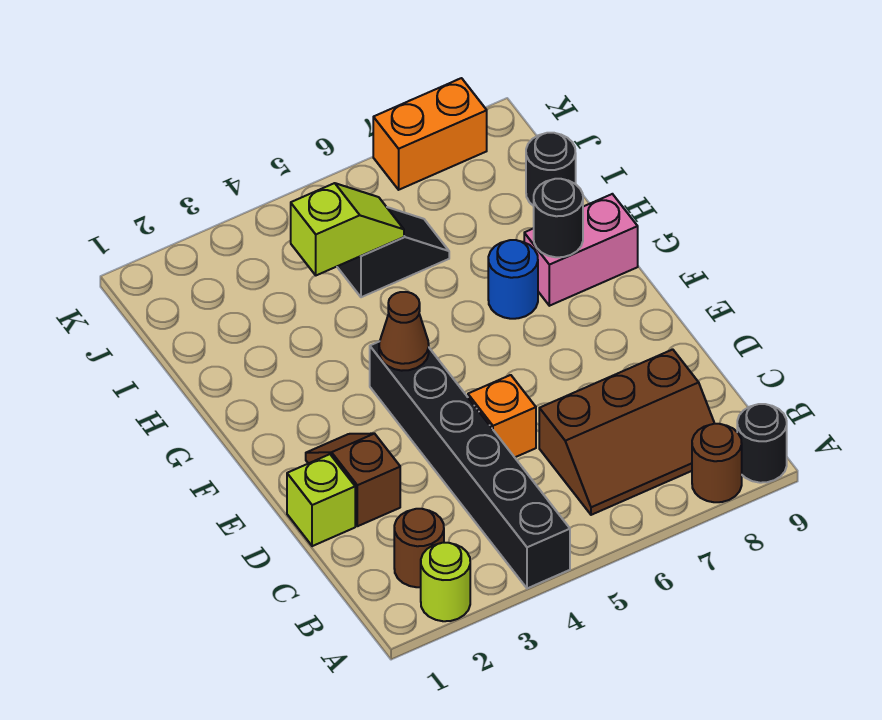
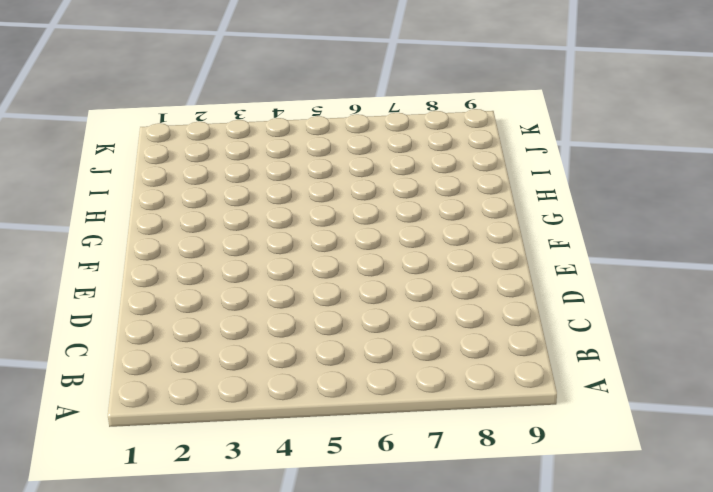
none -> lime 1x1 round brick [421,543,470,621]
none -> black 1x6 brick [370,341,570,588]
none -> brown 1x1 round brick [692,424,742,502]

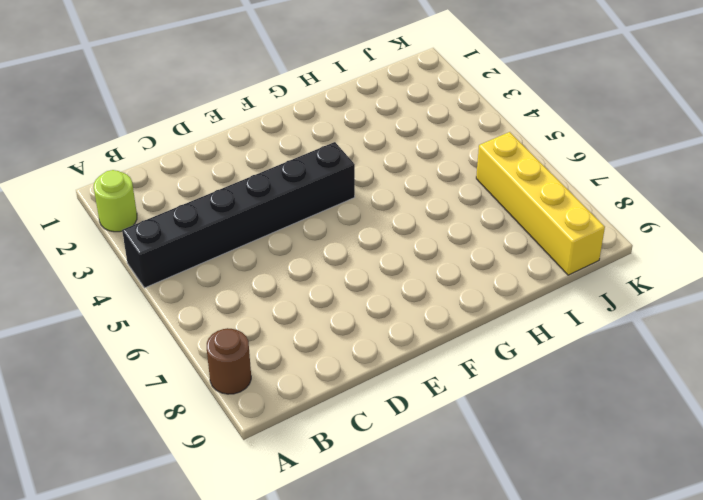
yellow 1x4 brick [476,132,605,275] -> none
none -> black 1x1 round brick [737,404,787,483]
none -> brown 1x1 round brick [394,509,444,587]
none -> brown 2x3 slope [539,349,715,515]

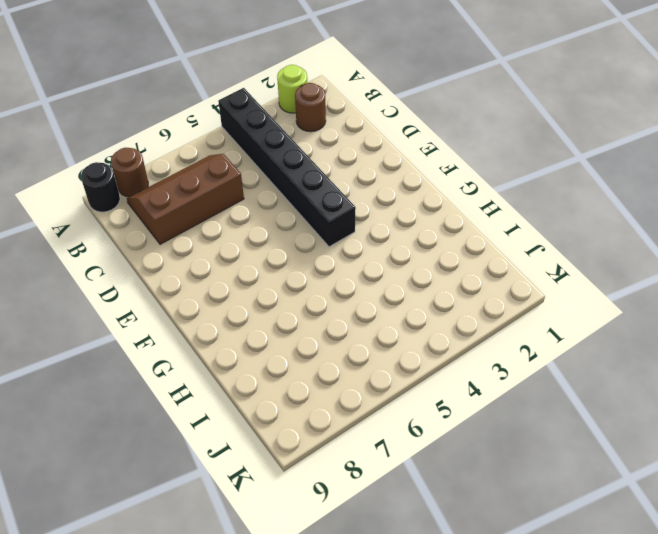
none -> lime 1x1 brick [287,454,355,546]
none -> brown 1x2 slope [306,433,400,526]
none -> orange 1x1 brick [468,375,536,457]

